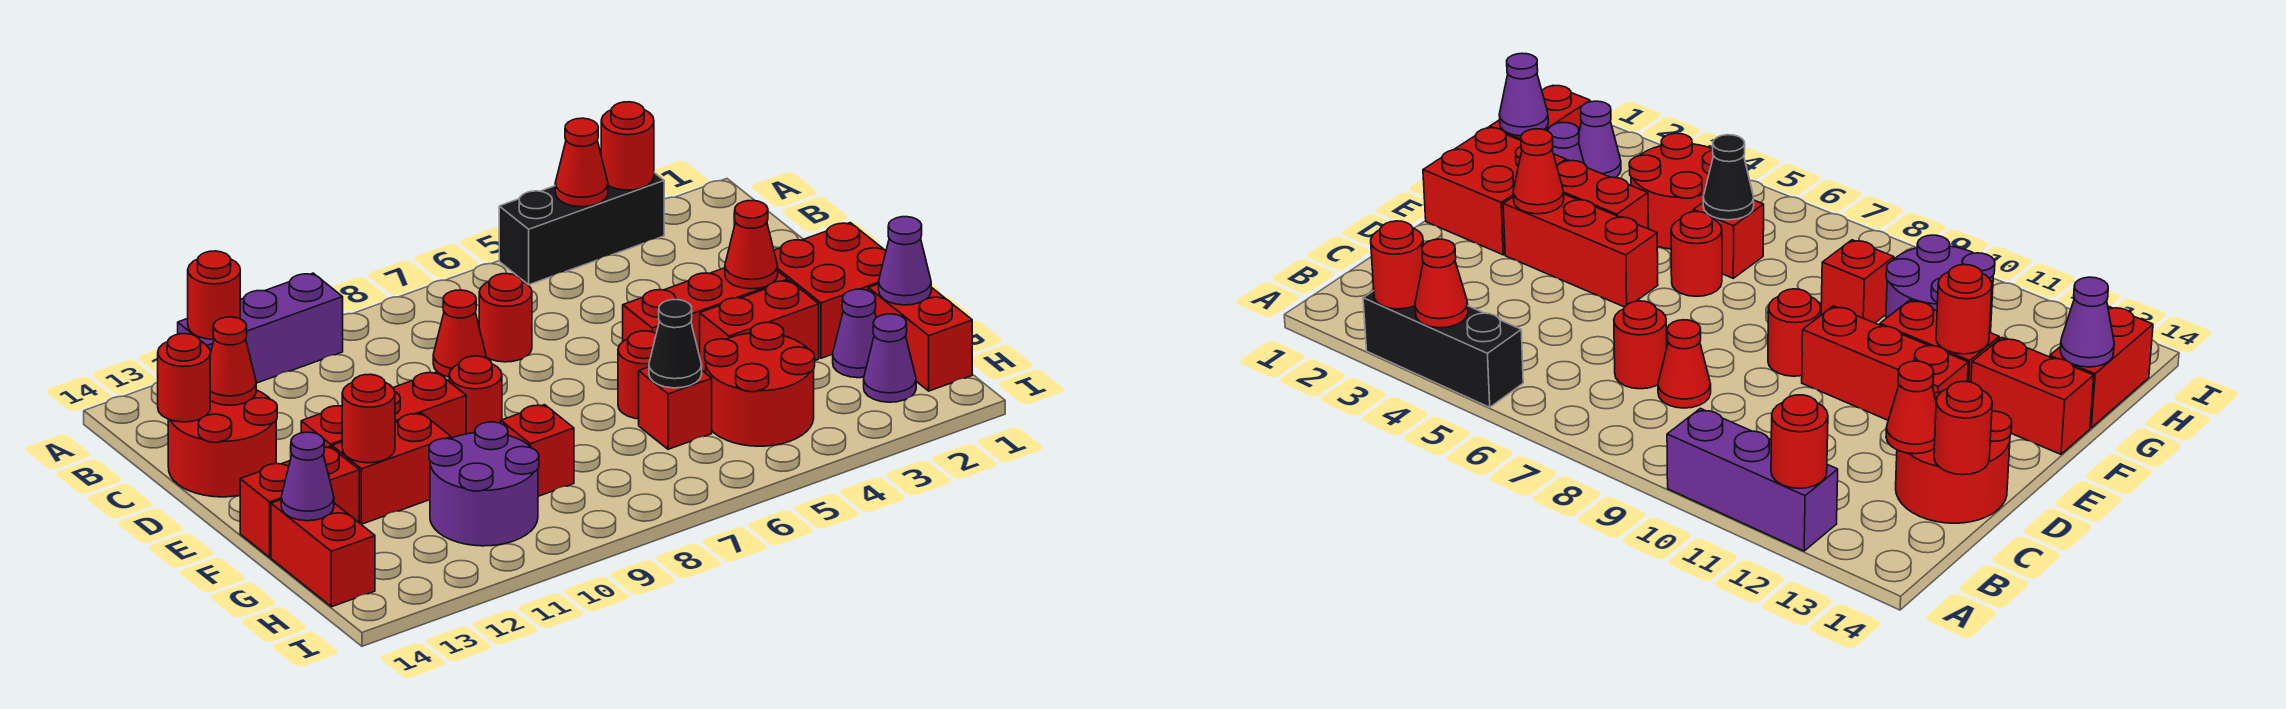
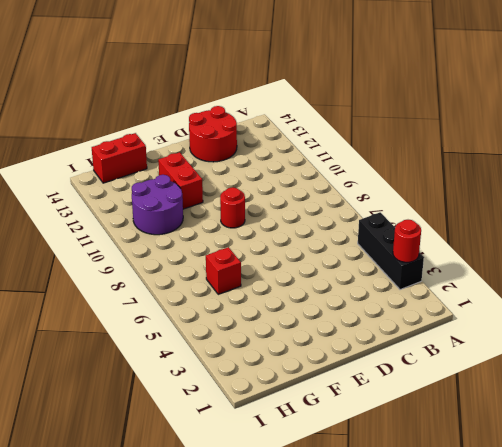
none -> purple 1x3 brick [178,273,343,383]
none -> red 1x1 round brick [479,274,532,362]
none -> red 1x1 cone [433,290,486,377]
none -> red 2x2 brick [774,223,886,358]

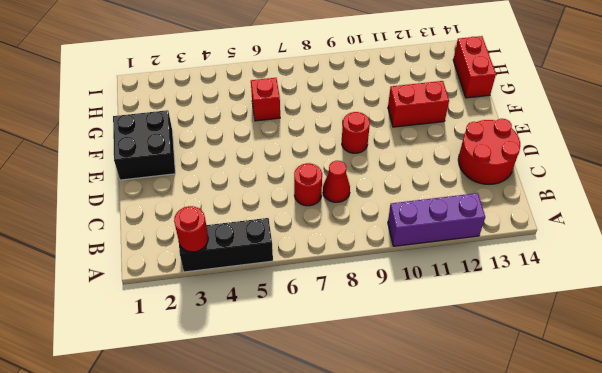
black 2x2 brick [113,110,175,180] -> red 2x2 brick [774,223,886,358]
none -> red 1x3 brick [623,268,788,356]
none -> red 1x3 brick [301,372,466,448]
none -> red 1x2 brick [700,280,819,373]
none -> red 1x1 round brick [618,331,656,419]

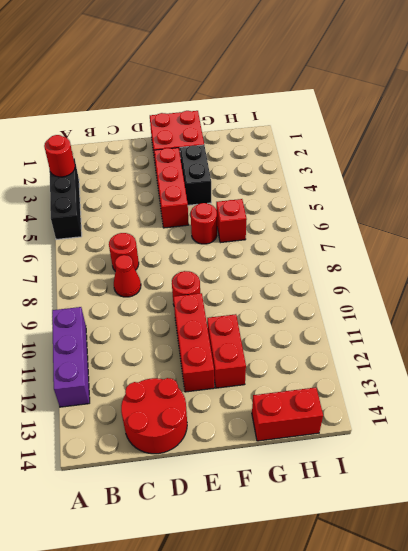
black 1x2 brick [180,145,211,205] -> red 1x2 brick [700,280,819,373]
none -> red 1x2 brick [240,446,359,557]
none -> red 1x2 brick [868,284,972,391]
none -> purple 1x1 cone [833,289,876,378]
none -> red 2x2 round brick [705,322,815,446]

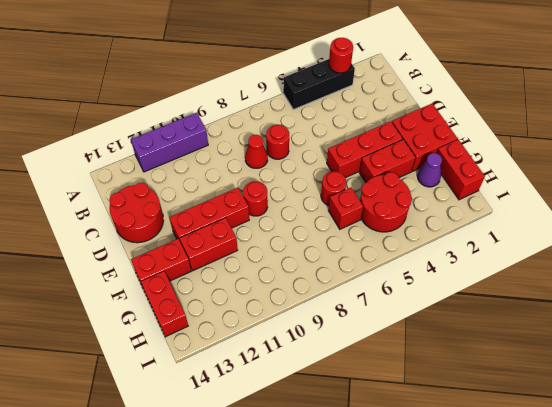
none -> red 1x1 brick [501,405,574,496]
none -> purple 2x2 round brick [429,422,539,546]
none -> purple 1x1 cone [864,314,916,402]
none -> red 1x1 cone [555,118,608,207]

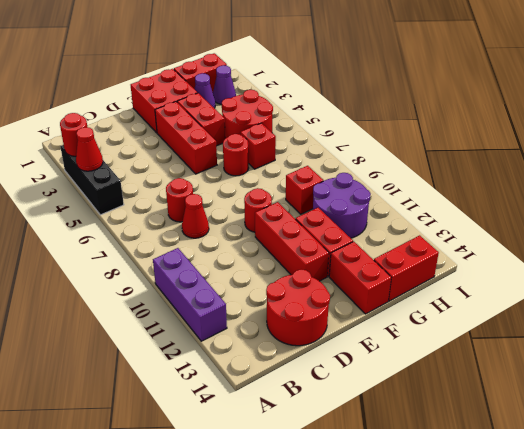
none -> red 1x1 round brick [188,251,240,339]
none -> red 1x1 cone [210,317,256,405]
none -> red 1x1 round brick [158,334,210,422]
none -> red 1x1 cone [725,200,778,289]

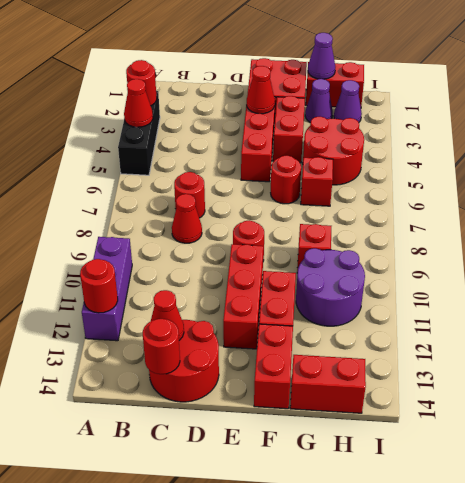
none -> red 1x1 round brick [342,374,395,463]
none -> black 1x1 cone [649,300,702,388]
none -> purple 1x1 cone [281,432,334,521]

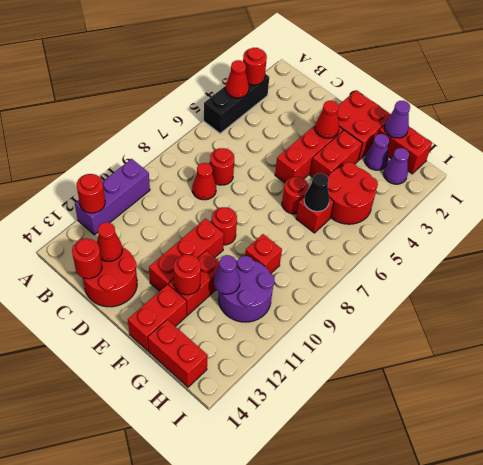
purple 1x1 cone [214,255,240,294] -> purple 1x1 cone moved to [281,432,334,521]

